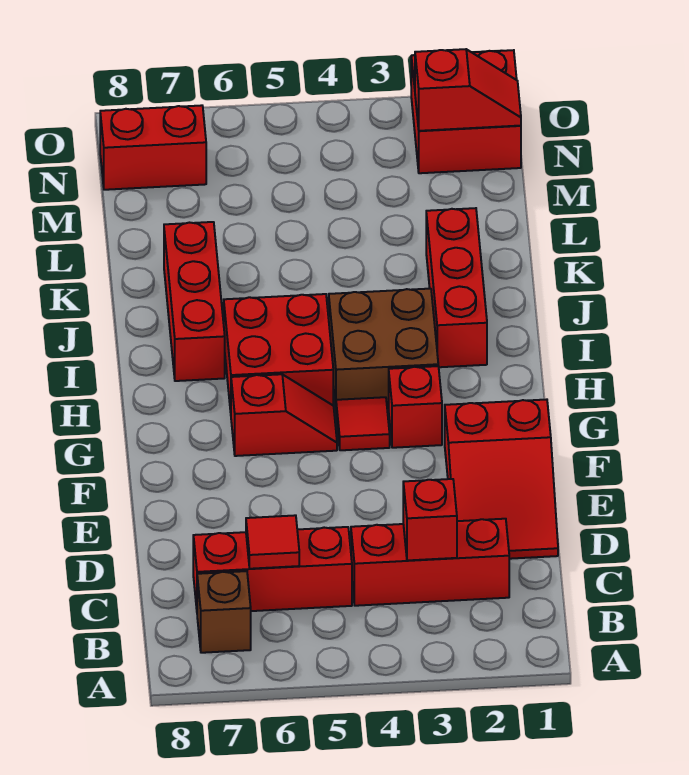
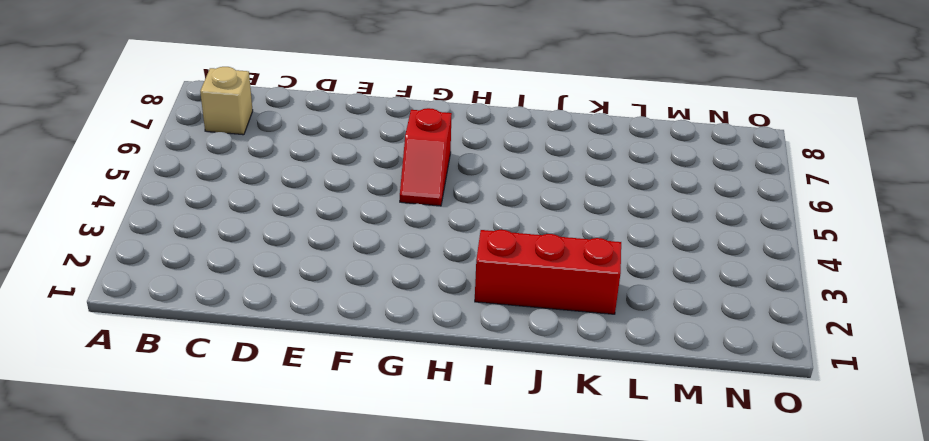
tan 1x1 brick [200,67,253,135] -> brown 1x1 brick [197,571,251,653]
none -> red 1x3 brick [351,519,509,606]
none -> red 1x3 brick [193,527,352,611]
none -> red 2x3 slope [445,399,558,559]

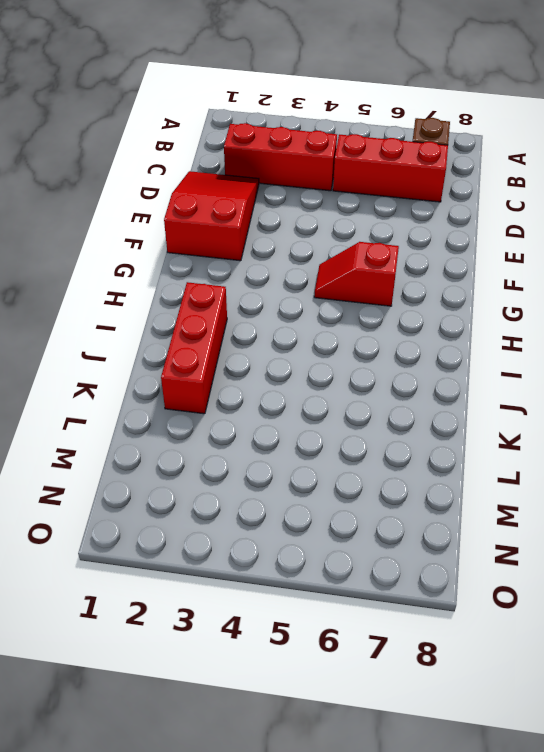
none -> red 1x1 brick [389,366,442,448]
none -> red 1x1 tile [336,397,390,450]
none -> brown 2x2 brick [329,289,438,409]

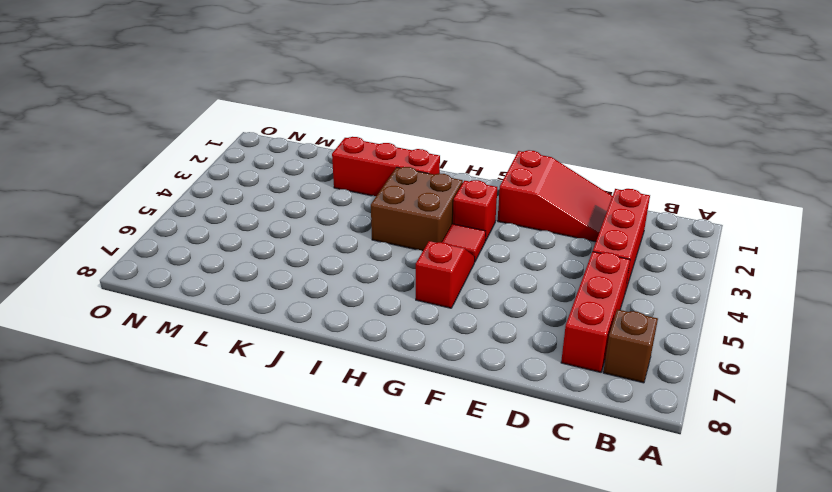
none -> red 2x2 brick [224,294,333,412]
none -> red 1x3 brick [164,222,225,381]
none -> red 2x2 brick [411,50,521,173]

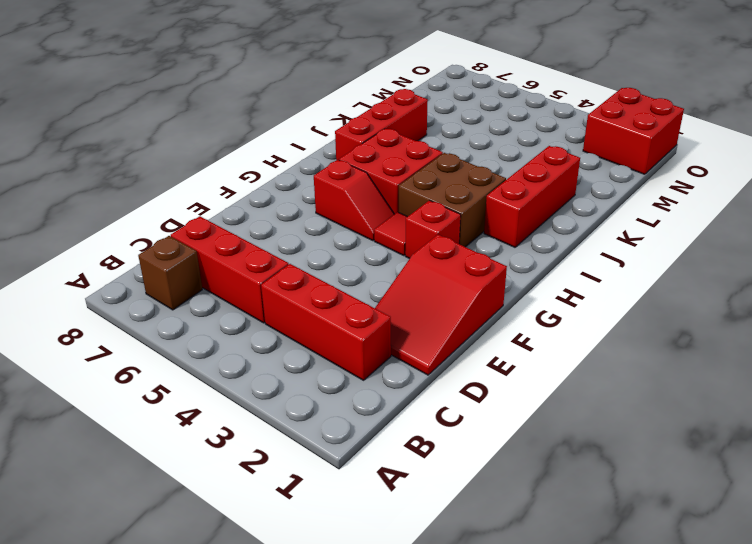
none -> red 1x2 brick [100,105,206,190]
none -> red 1x1 brick [403,479,457,560]
none -> red 1x1 tile [246,515,299,569]

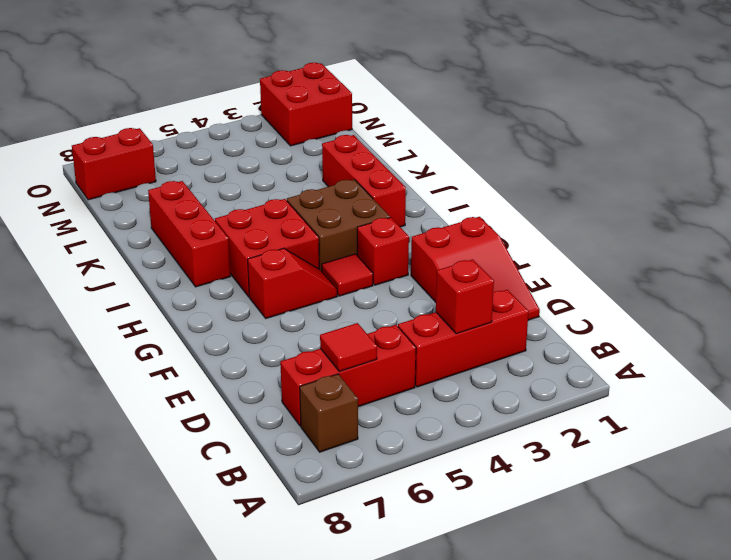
none -> red 1x2 slope [415,49,521,131]

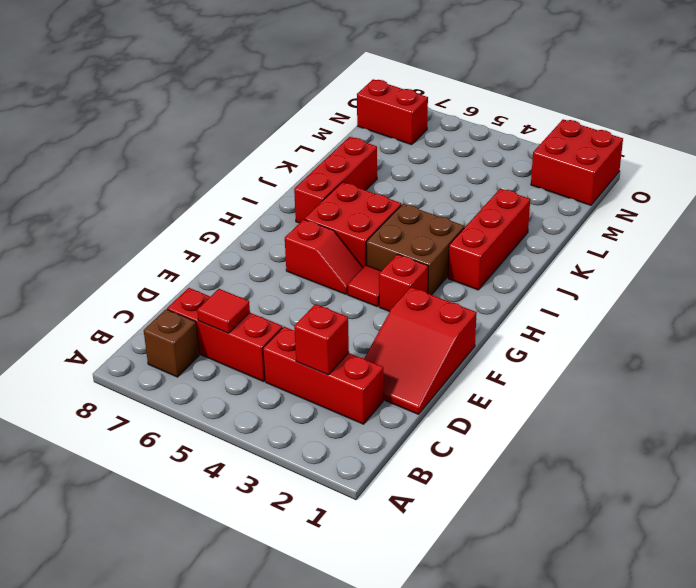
none -> red 1x2 slope [415,49,521,131]

